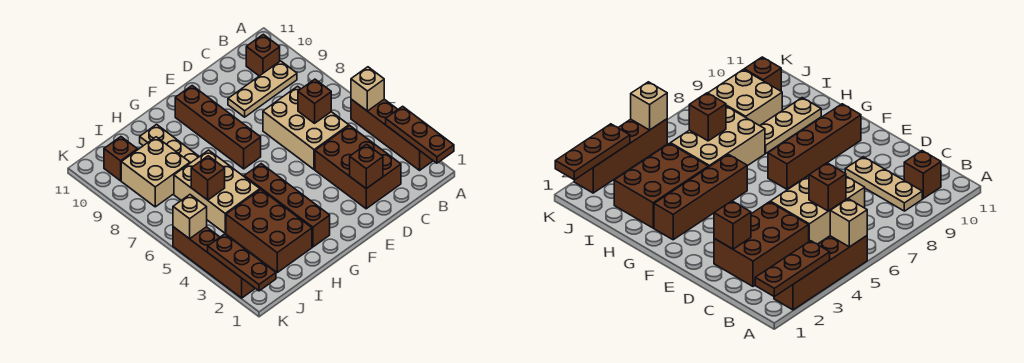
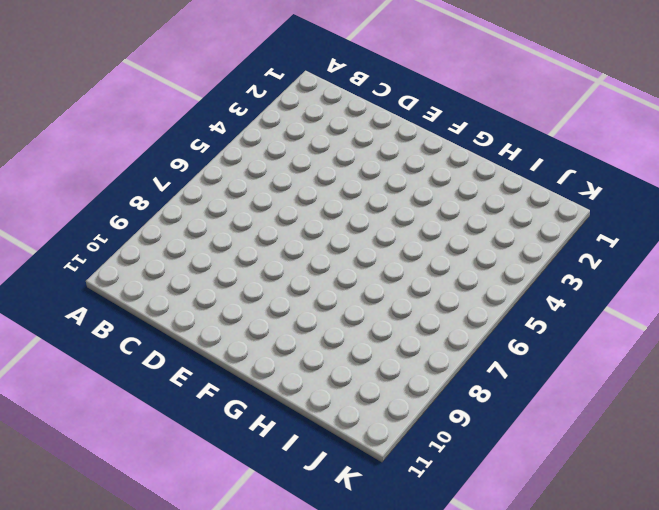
none -> brown 1x4 brick [351,99,433,170]
none -> tan 1x3 plate [228,61,297,117]
none -> brown 1x1 brick [246,34,280,76]

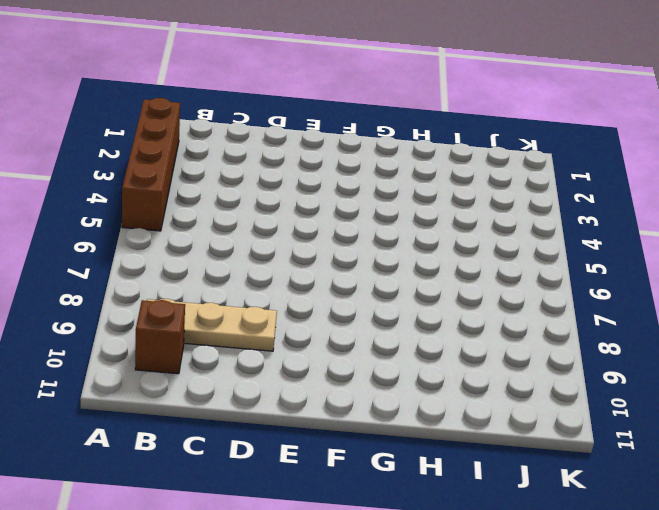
none -> brown 2x3 brick [315,126,401,209]
none -> tan 2x3 brick [263,86,349,169]
none -> brown 1x4 brick [175,86,261,169]

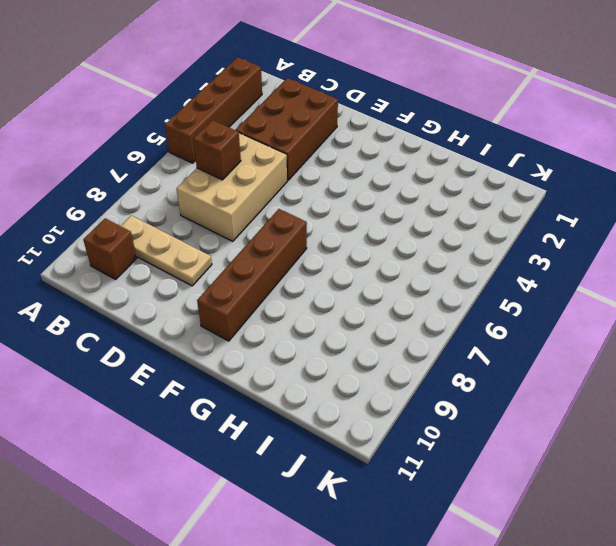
none -> brown 1x4 brick [244,164,330,247]
none -> brown 2x3 brick [226,189,312,272]
none -> tan 2x3 brick [174,150,260,233]

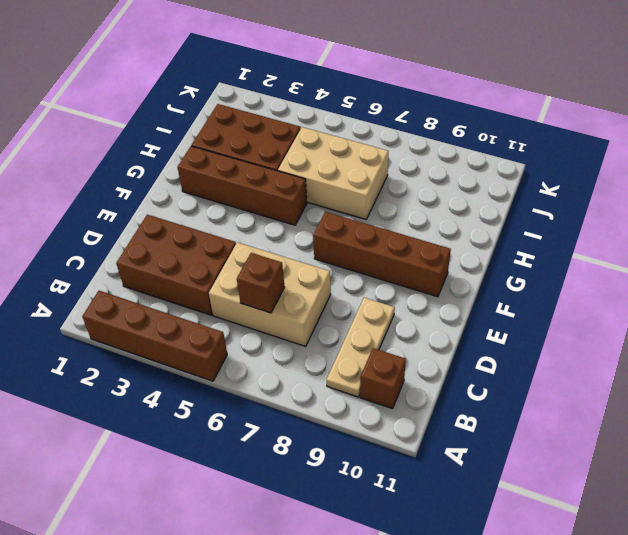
none -> tan 1x3 plate [140,125,199,163]
none -> tan 2x2 brick [121,137,190,207]
none -> brown 1x1 brick [104,137,138,181]

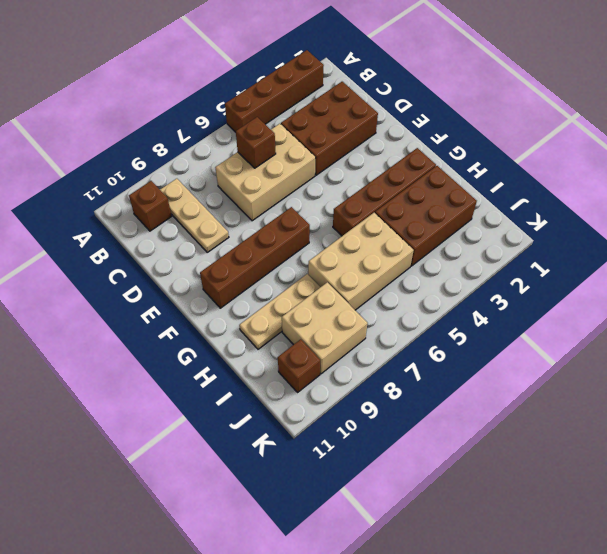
none -> brown 1x4 brick [173,227,255,298]
none -> brown 1x3 plate [386,106,454,163]
none -> tan 1x1 brick [351,67,384,111]

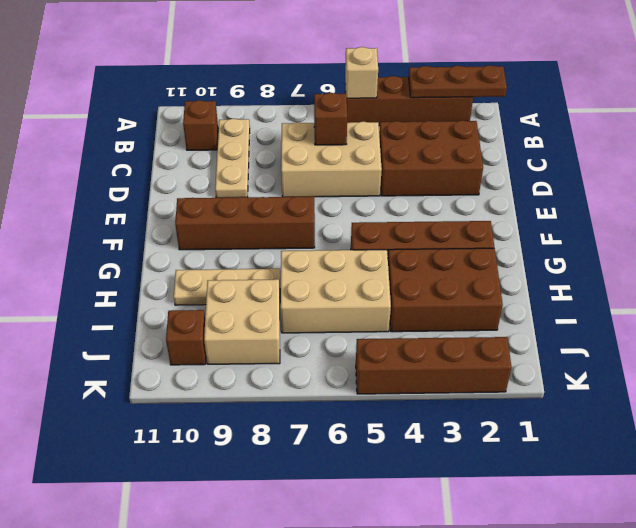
none -> brown 1x1 brick [350,144,383,189]
none -> brown 1x1 brick [191,156,225,200]
none -> brown 1x3 plate [208,234,276,291]

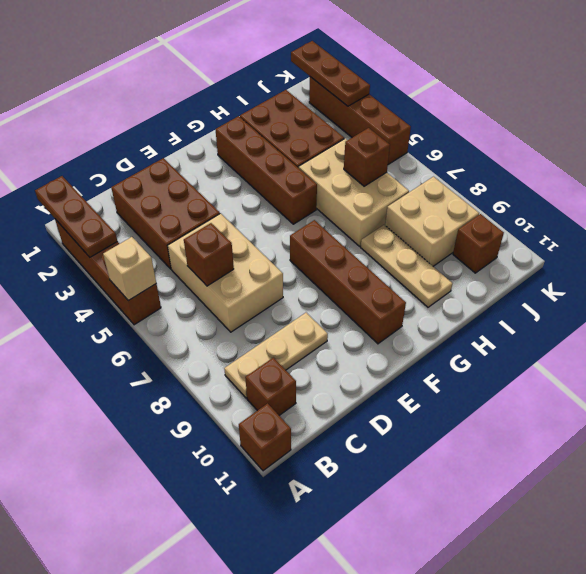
brown 1x1 brick [239,403,291,471] -> brown 1x1 brick moved to [350,144,383,189]
none -> tan 1x1 brick [173,195,207,239]

